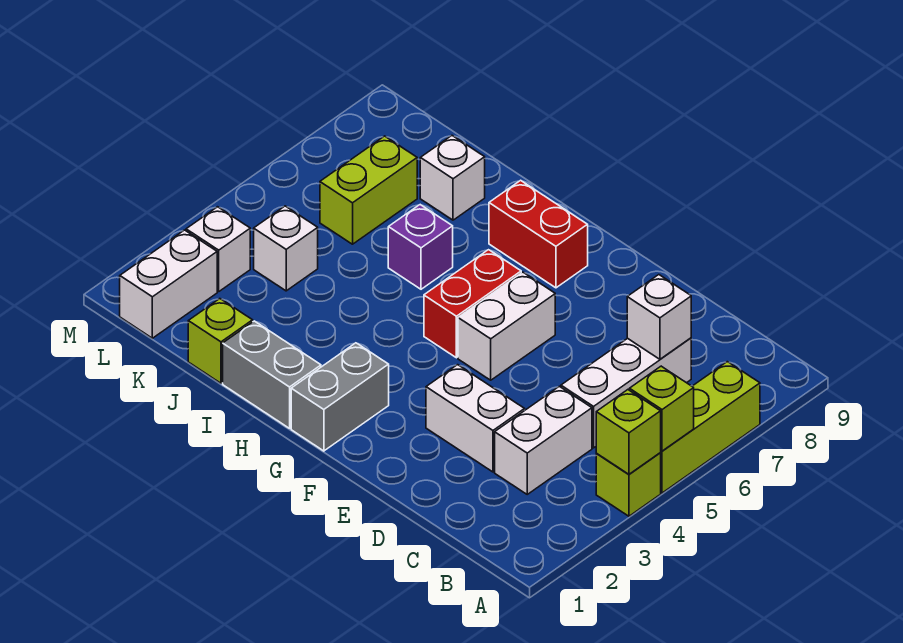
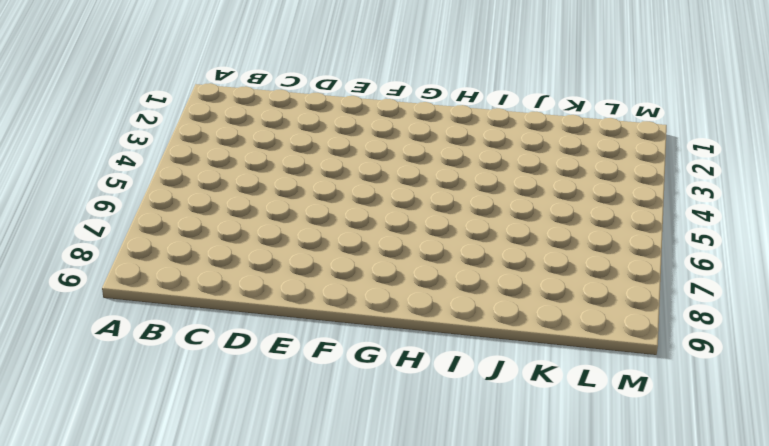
none -> lime 1x1 brick [596,453,661,516]
none -> lime 1x3 brick [660,362,760,493]
none -> white 1x2 brick [495,386,592,494]

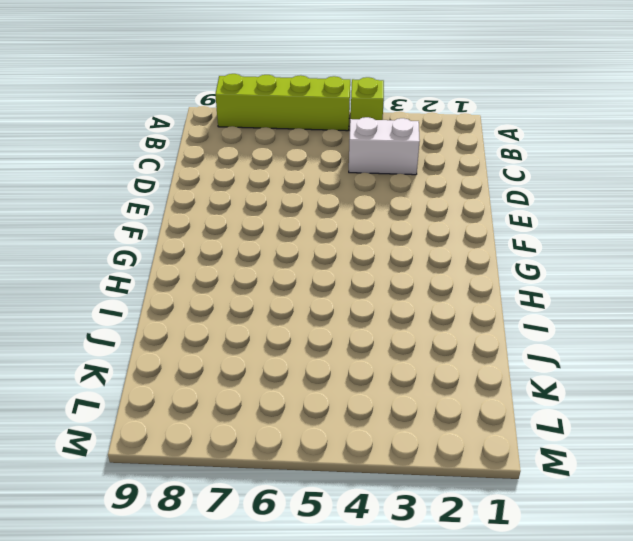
lime 1x4 brick [215,74,350,131] -> lime 1x3 brick [660,362,760,493]
none -> white 1x3 brick [561,338,691,448]
none -> white 1x2 brick [426,365,525,472]
none -> white 1x2 brick [458,272,555,380]

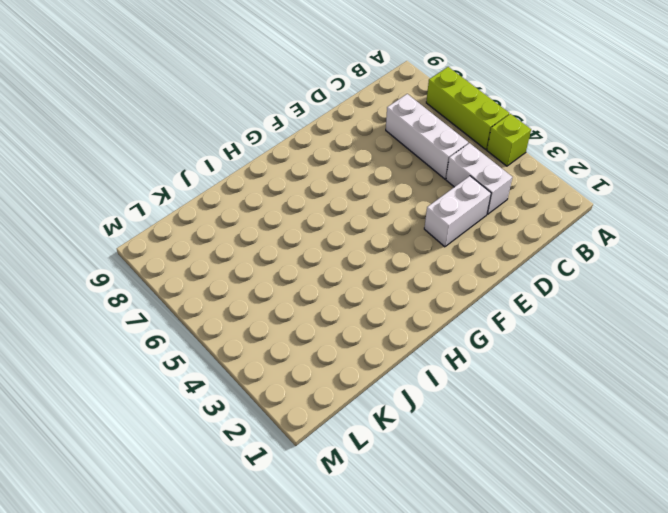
none -> white 1x2 brick [458,272,555,380]
none -> grey 1x2 brick [291,343,389,451]
none -> red 1x2 brick [424,250,521,358]

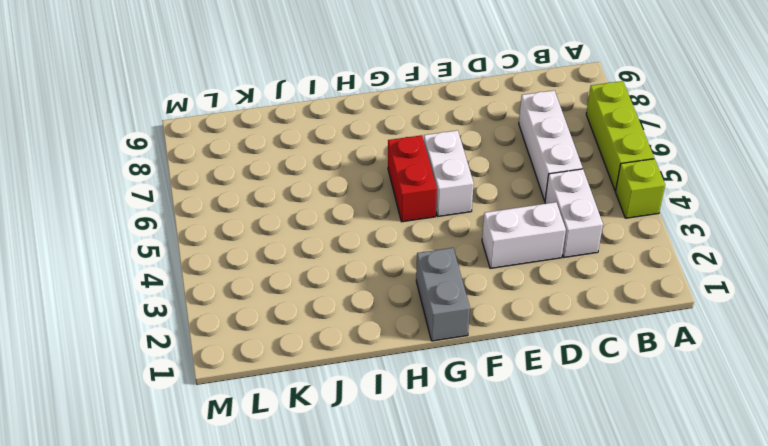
none -> red 1x2 brick [489,180,588,288]
none -> grey 1x2 brick [223,321,321,428]
none -> purple 1x1 brick [388,205,453,289]

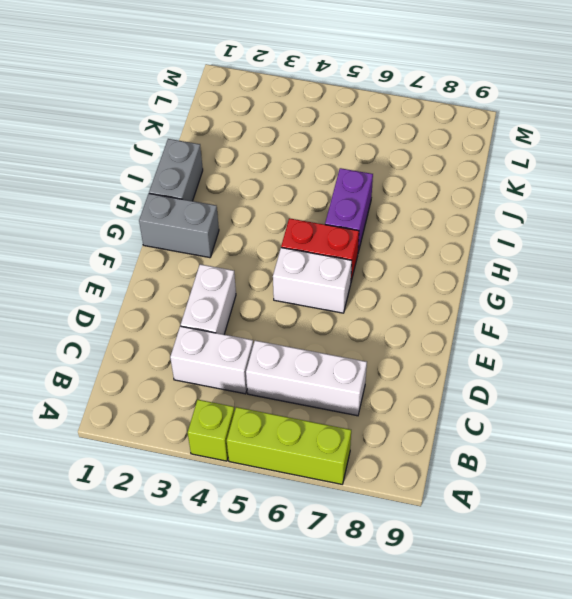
purple 1x2 brick [325,168,373,252] -> purple 1x1 brick [388,205,453,289]
none -> red 1x2 brick [489,180,588,288]
none -> lime 1x1 brick [188,299,253,383]
none -> white 1x1 brick [420,136,485,220]

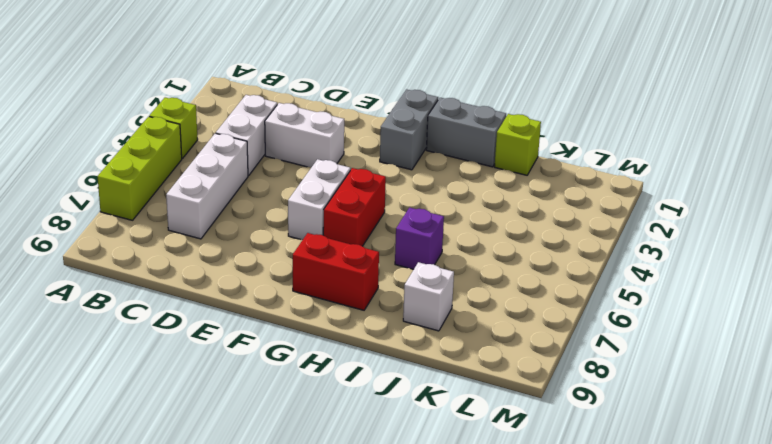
none -> white 1x1 brick [254,206,318,291]
none -> lime 1x2 brick [320,136,417,244]
none -> white 1x2 brick [120,230,217,338]

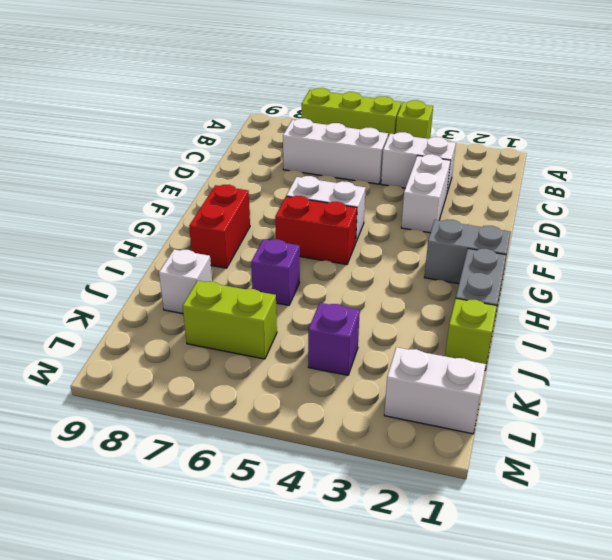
purple 1x1 brick [308,303,360,375] -> white 1x1 brick [254,206,318,291]
none -> white 1x1 brick [186,207,250,291]
none -> lime 1x1 brick [596,390,661,474]
none -> lime 1x1 brick [629,366,694,451]

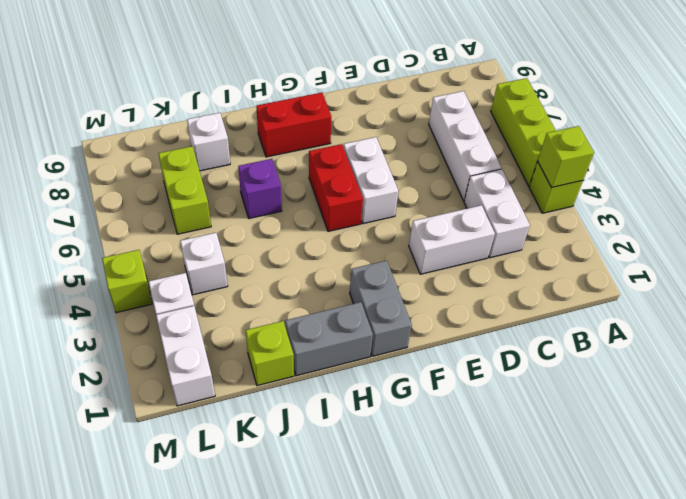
lime 1x1 brick [102,250,152,313] -> lime 1x1 brick moved to [629,366,694,451]
none -> white 1x1 brick [627,275,691,359]

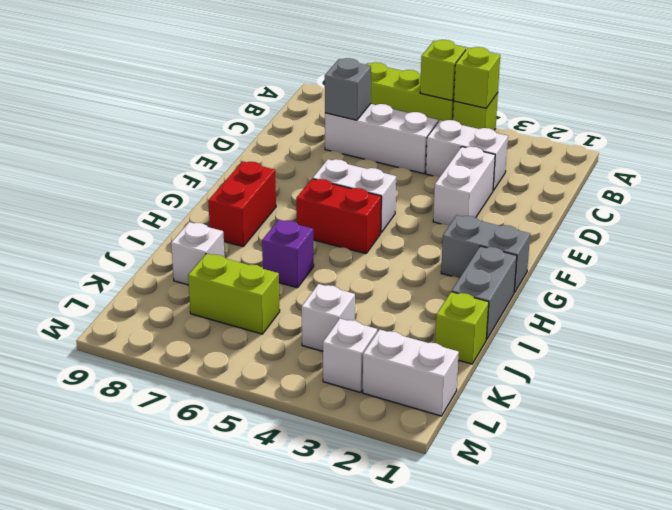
grey 1x1 brick [325,58,371,120] -> white 1x1 brick [627,275,691,359]

